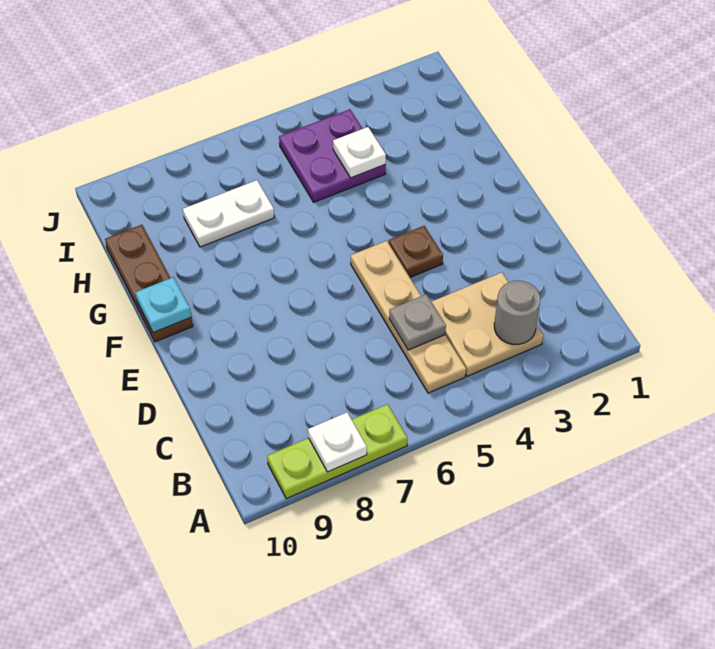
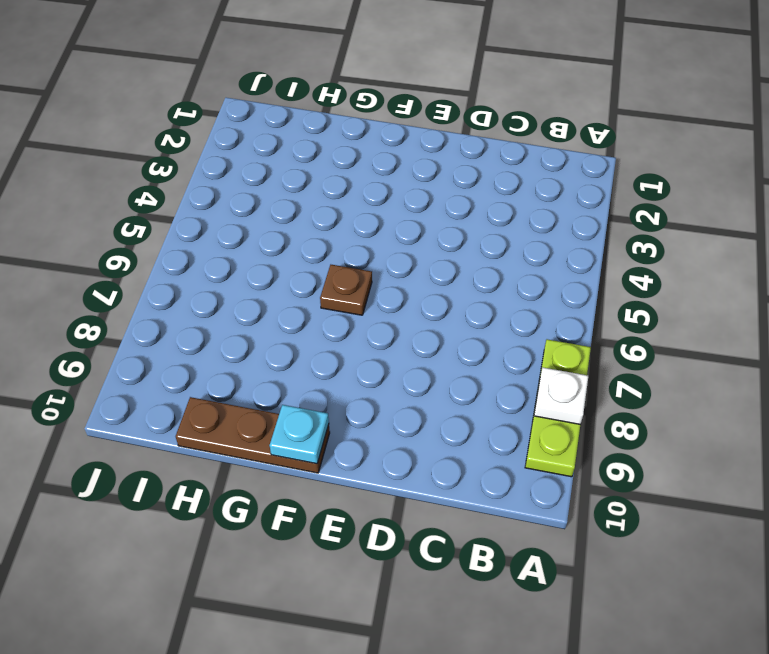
brown 1x1 plate [320,265,372,315] -> brown 1x1 plate moved to [389,226,443,277]
none -> tan 2x2 plate [431,272,543,376]
none -> tan 1x4 plate [351,241,466,393]
none -> purple 2x2 plate [279,109,386,202]

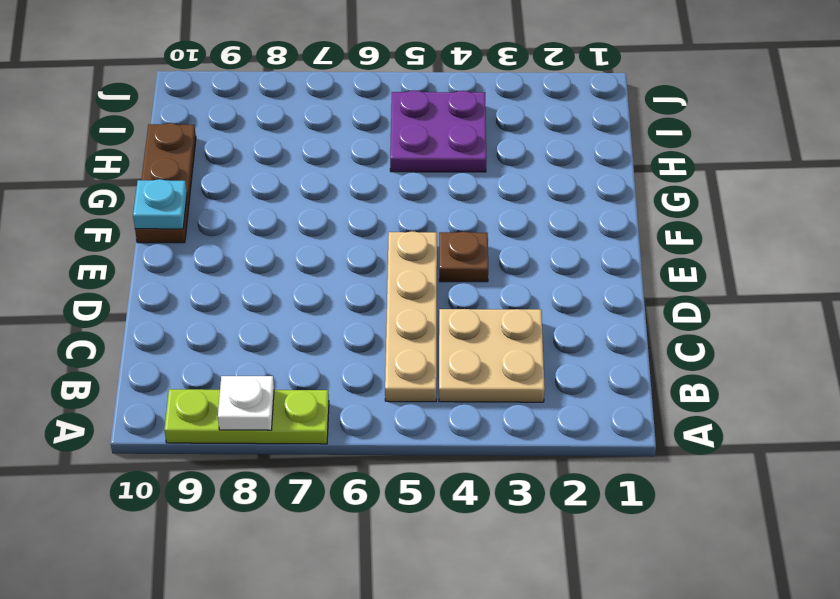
none -> white 1x2 plate [183,180,274,247]
none -> grey 1x1 round brick [494,281,540,344]
none -> grey 1x1 plate [389,294,446,350]

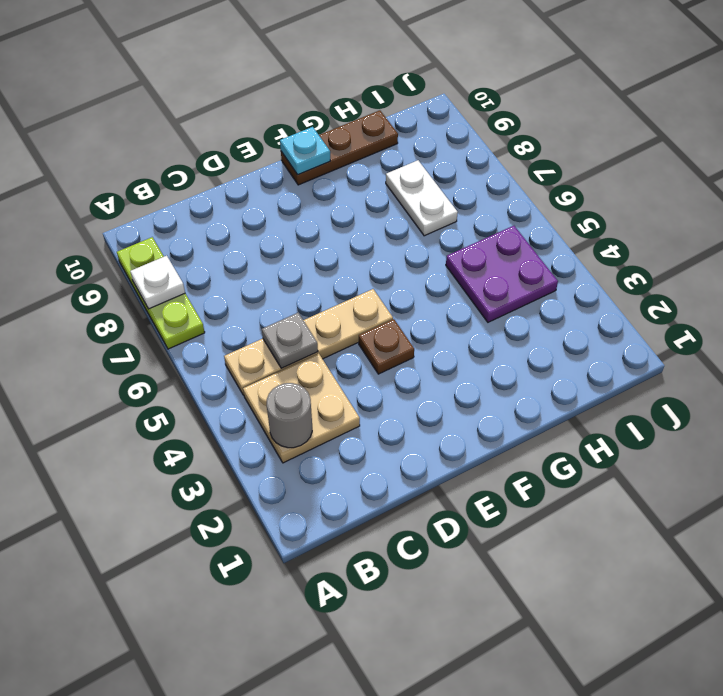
none -> white 1x1 plate [333,127,386,178]

